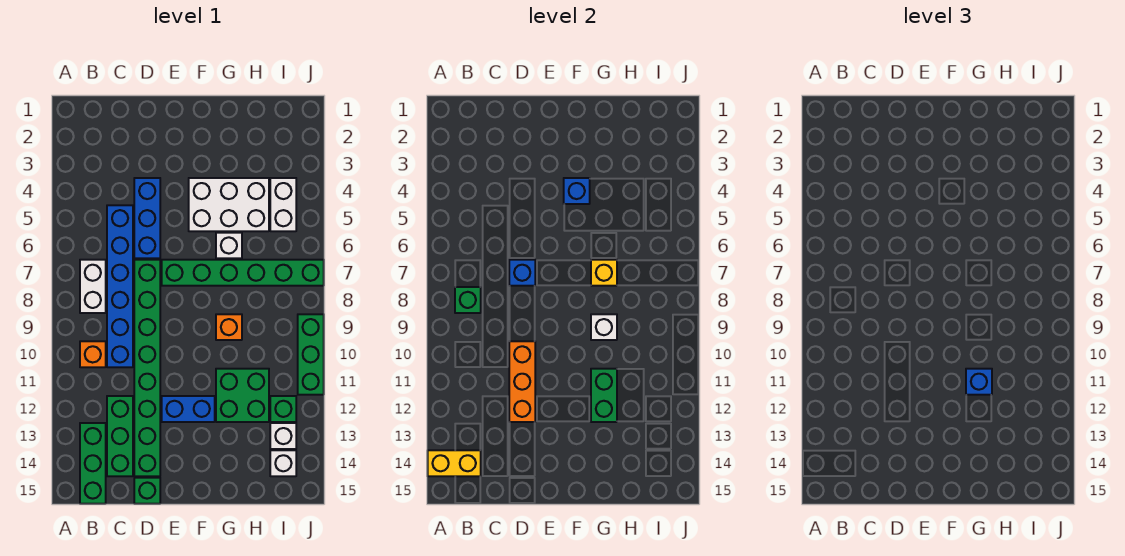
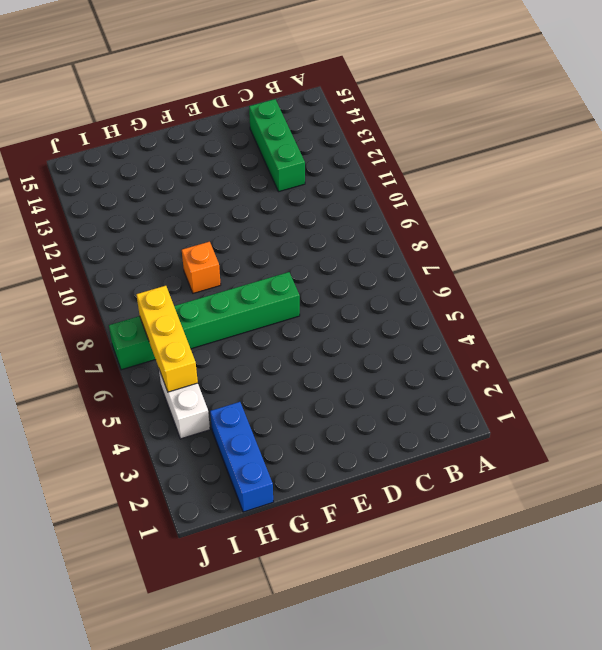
blue 1x3 brick [210,402,273,512] -> blue 1x3 brick moved to [134,178,160,258]
yellow 1x3 brick [136,286,198,392] -> none
none -> white 1x2 brick [80,260,106,313]
none -> orange 1x1 brick [80,341,106,367]
none -> green 1x3 brick [80,423,106,504]

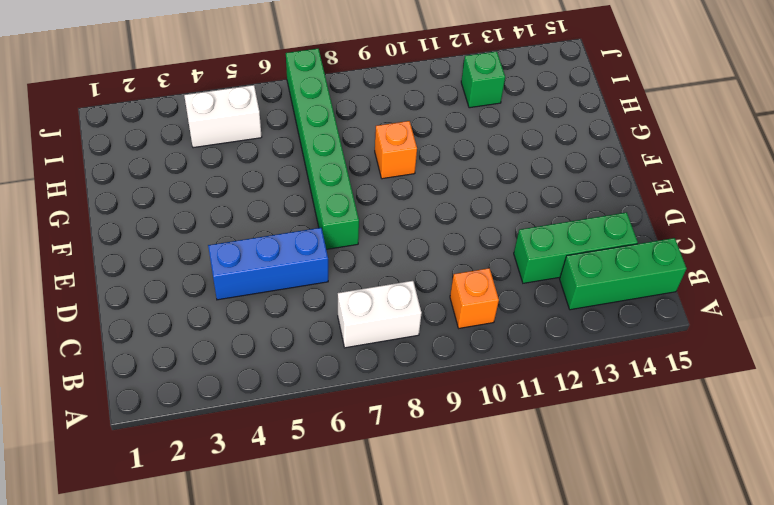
none -> blue 1x6 brick [107,205,133,367]
none -> green 1x8 brick [134,260,160,476]
none -> green 1x1 brick [134,478,160,504]

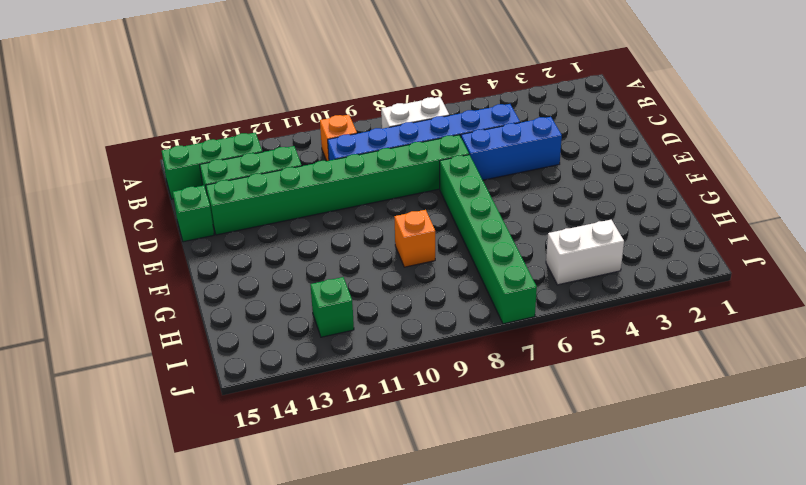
none -> blue 1x2 brick [162,396,215,422]
none -> white 2x3 brick [189,178,269,231]
none -> white 1x1 brick [216,233,242,258]

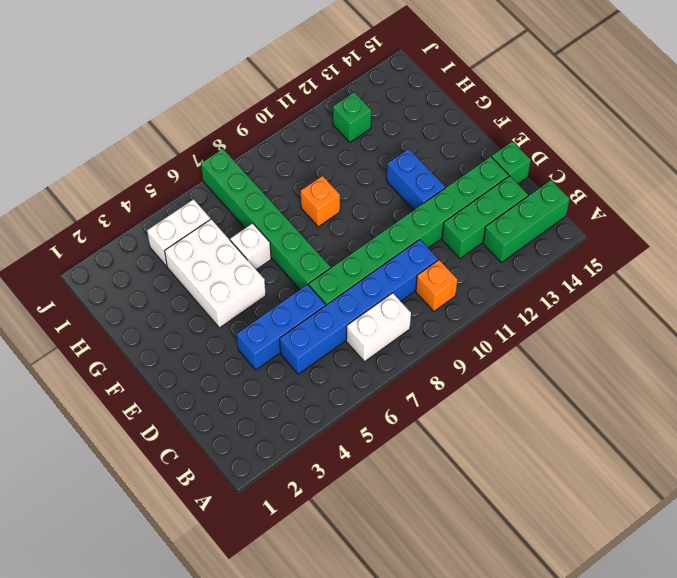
none -> green 2x2 brick [216,369,269,422]
none -> white 1x1 brick [270,423,296,449]
none -> white 1x1 brick [270,450,296,476]

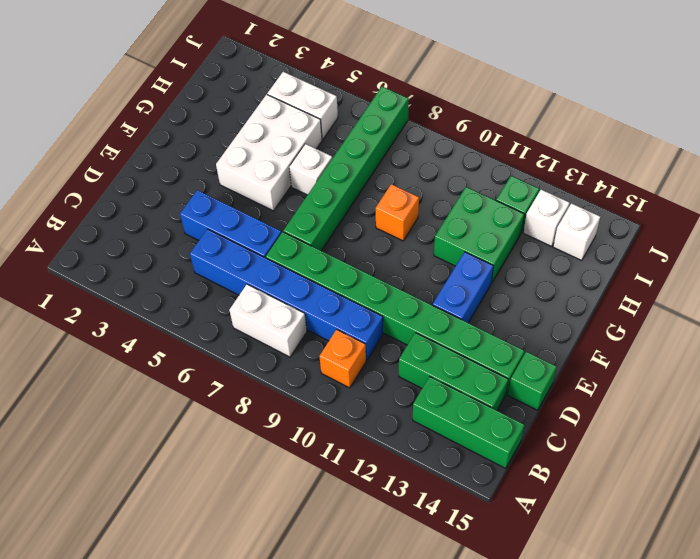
none -> green 1x3 brick [298,314,324,395]
none -> yellow 1x2 brick [428,450,481,476]
none -> green 1x1 brick [455,287,481,313]

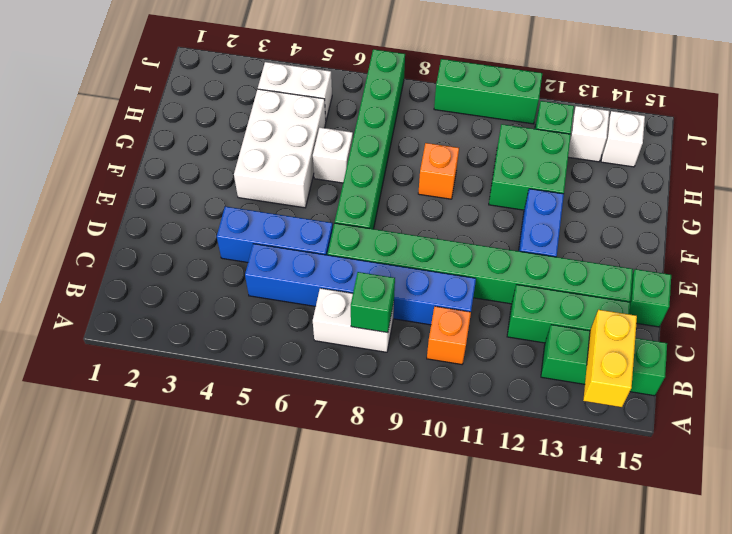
none -> blue 1x1 brick [509,260,535,286]
none -> orange 1x3 brick [509,341,535,422]
none -> blue 1x1 brick [564,178,590,204]

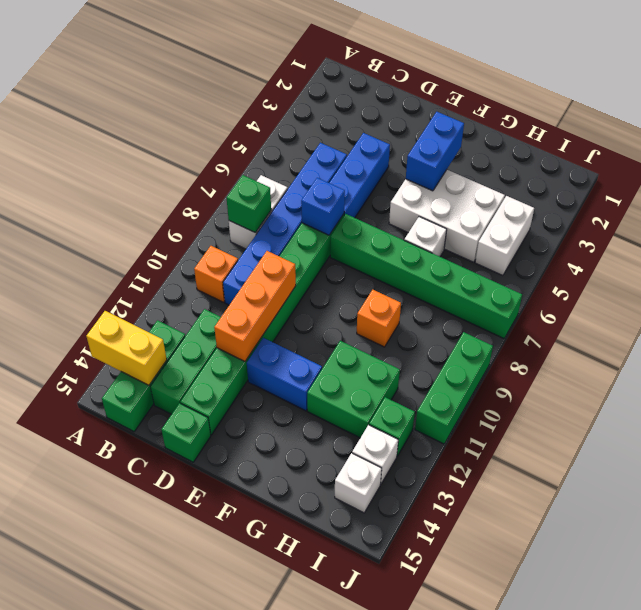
blue 1x2 brick [406,112,464,191] -> blue 1x1 brick [564,178,590,204]
none -> yellow 1x1 brick [591,260,617,286]
none -> white 1x1 brick [591,314,617,340]
none -> green 1x2 brick [591,369,617,422]

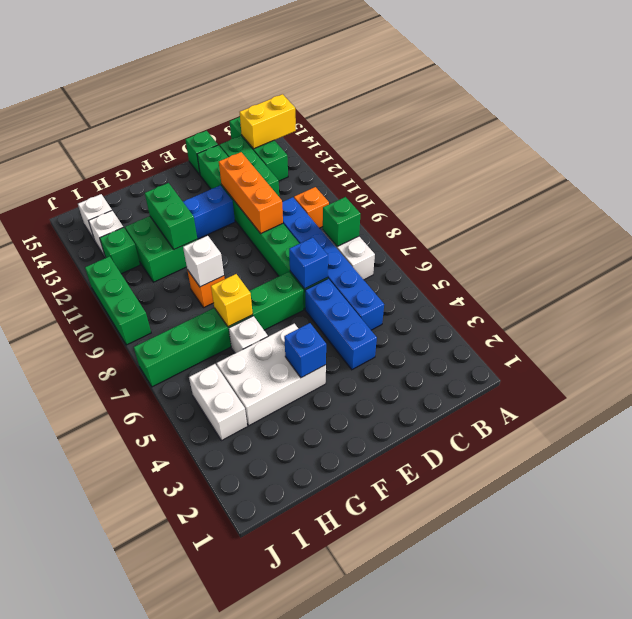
none -> blue 1x1 brick [966,369,992,395]

